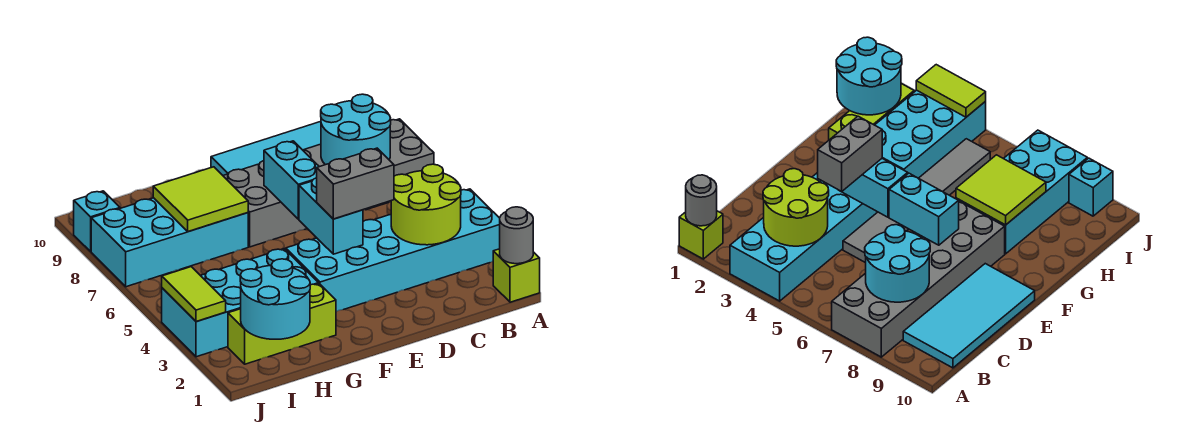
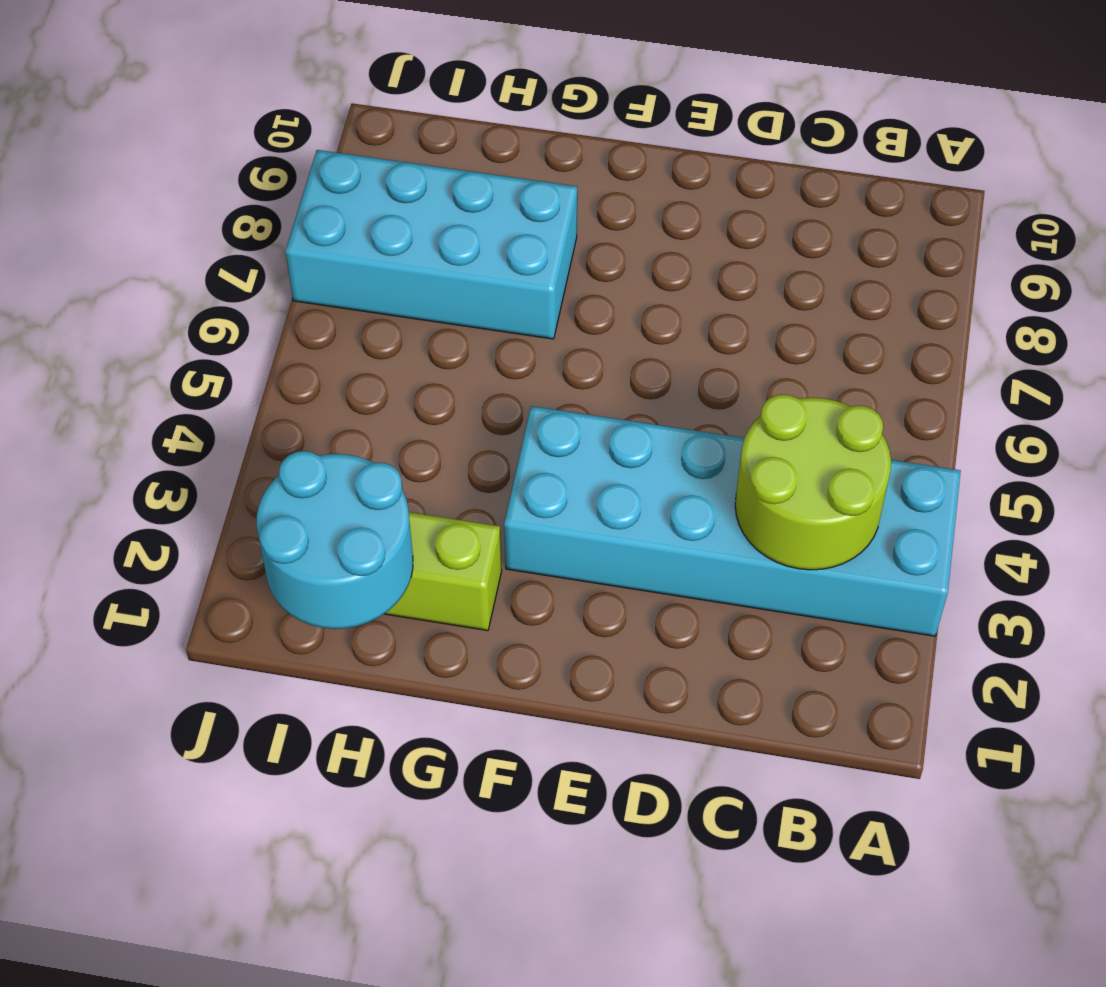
none -> lime 1x1 brick [493,249,540,302]
none -> grey 2x6 brick [223,119,434,247]
none -> cyan 2x4 tile [211,122,321,175]

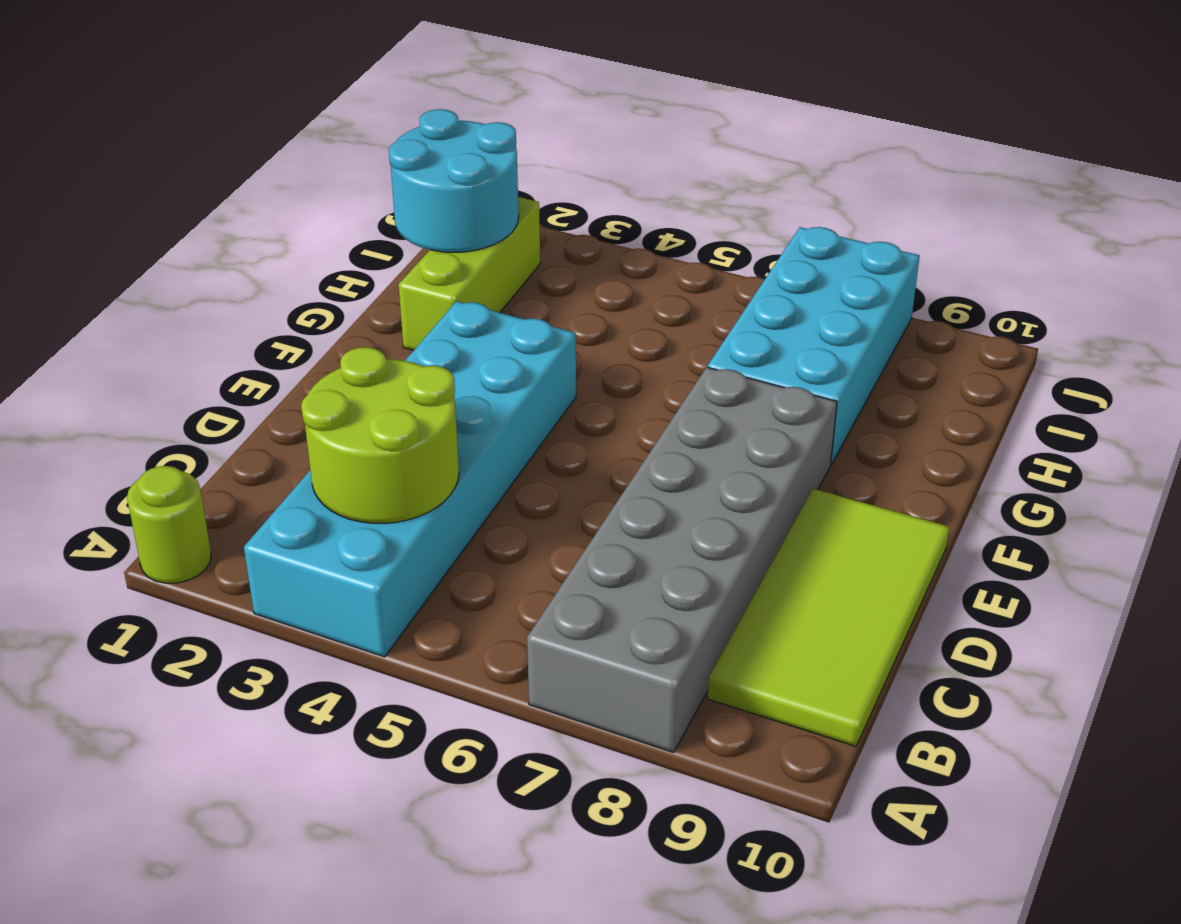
lime 1x1 round brick [127,466,211,583] -> lime 1x1 brick [493,249,540,302]
lime 2x4 tile [707,489,950,746] -> cyan 2x4 tile [211,122,321,175]
none -> grey 1x6 tile [843,139,990,263]
none -> cyan 2x4 brick [162,249,319,357]
none -> cyan 1x1 brick [74,191,120,251]

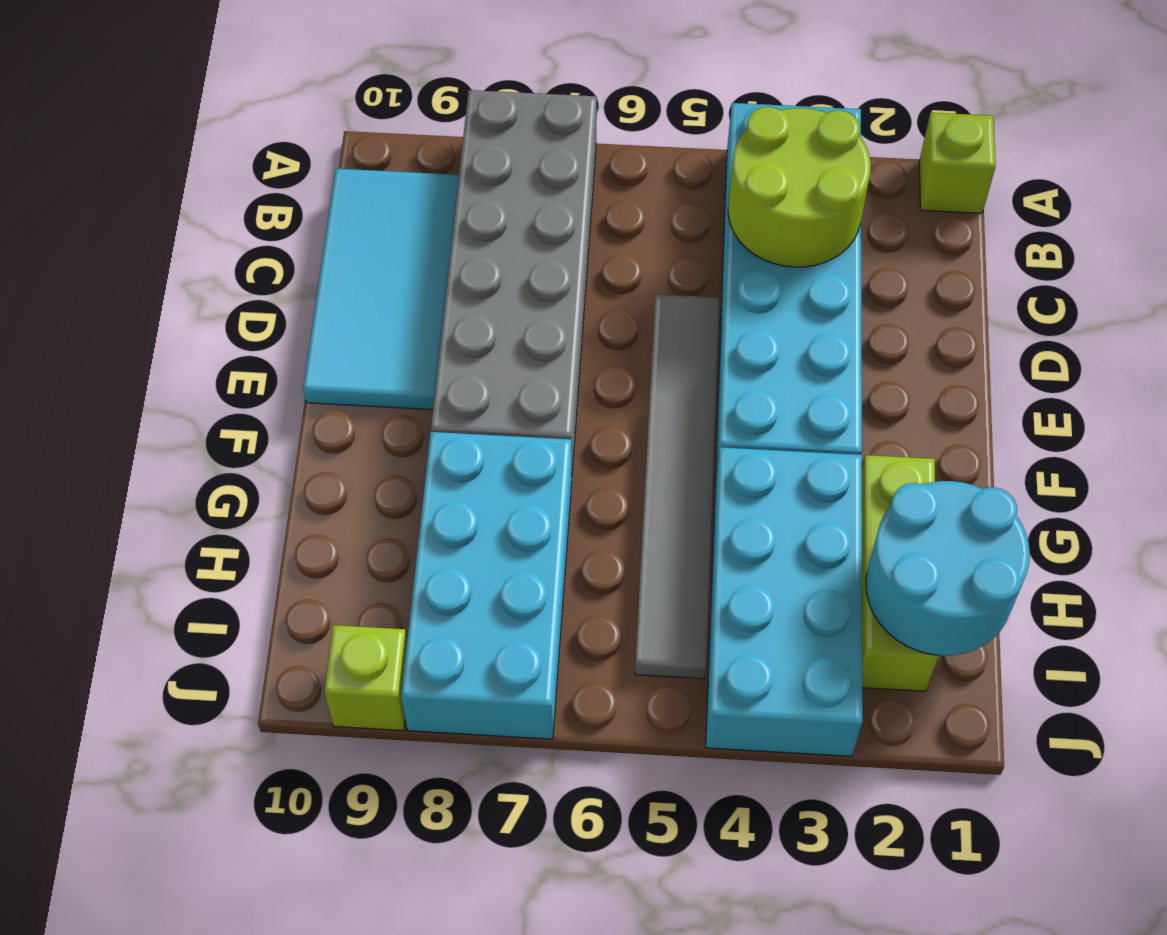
lime 1x1 brick [324,625,407,731] -> cyan 1x1 brick [74,191,120,251]
none -> grey 1x1 round brick [500,207,533,264]
none -> cyan 2x2 round brick [321,94,391,165]
none -> cyan 1x2 brick [299,178,363,254]

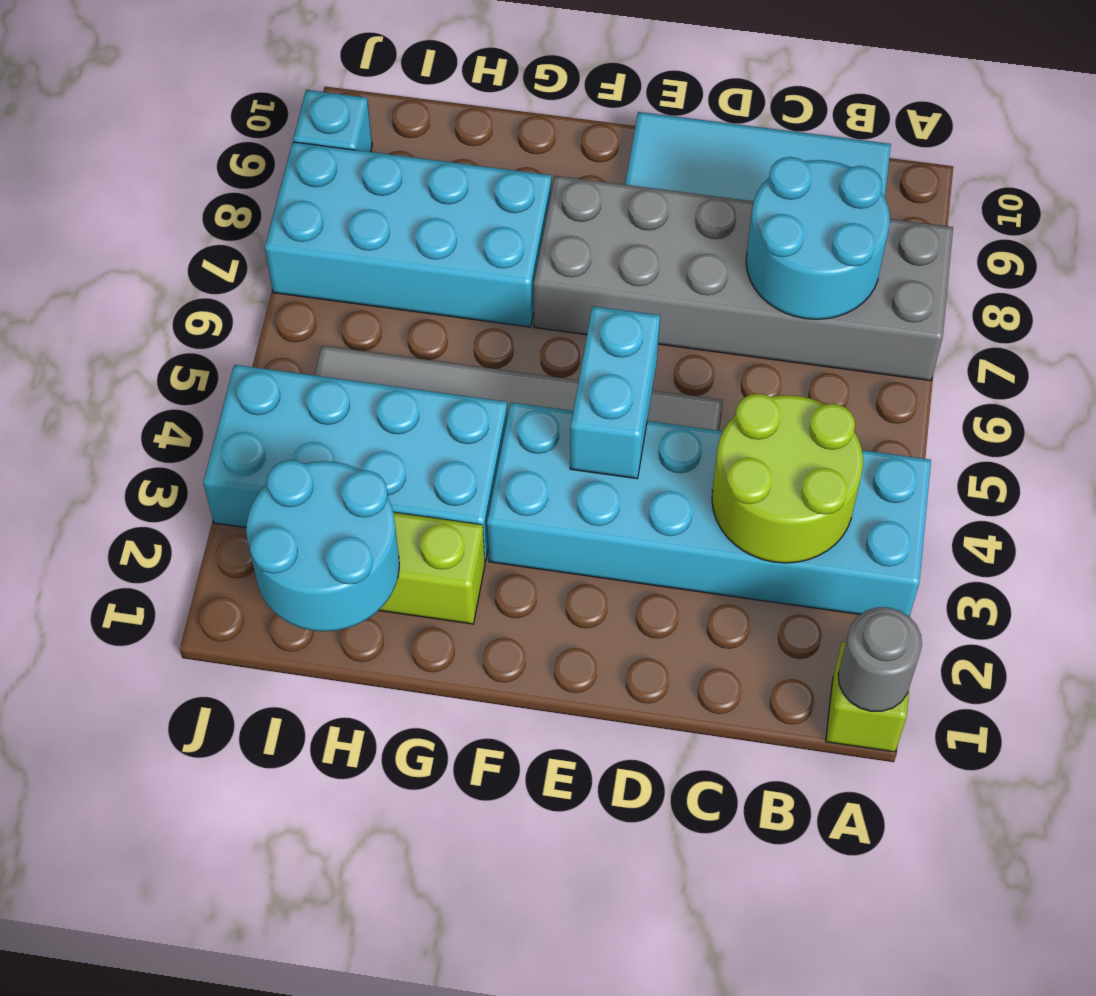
none -> cyan 1x2 brick [264,141,319,219]
none -> lime 2x2 tile [153,167,248,232]
none -> lime 1x2 tile [162,267,226,322]

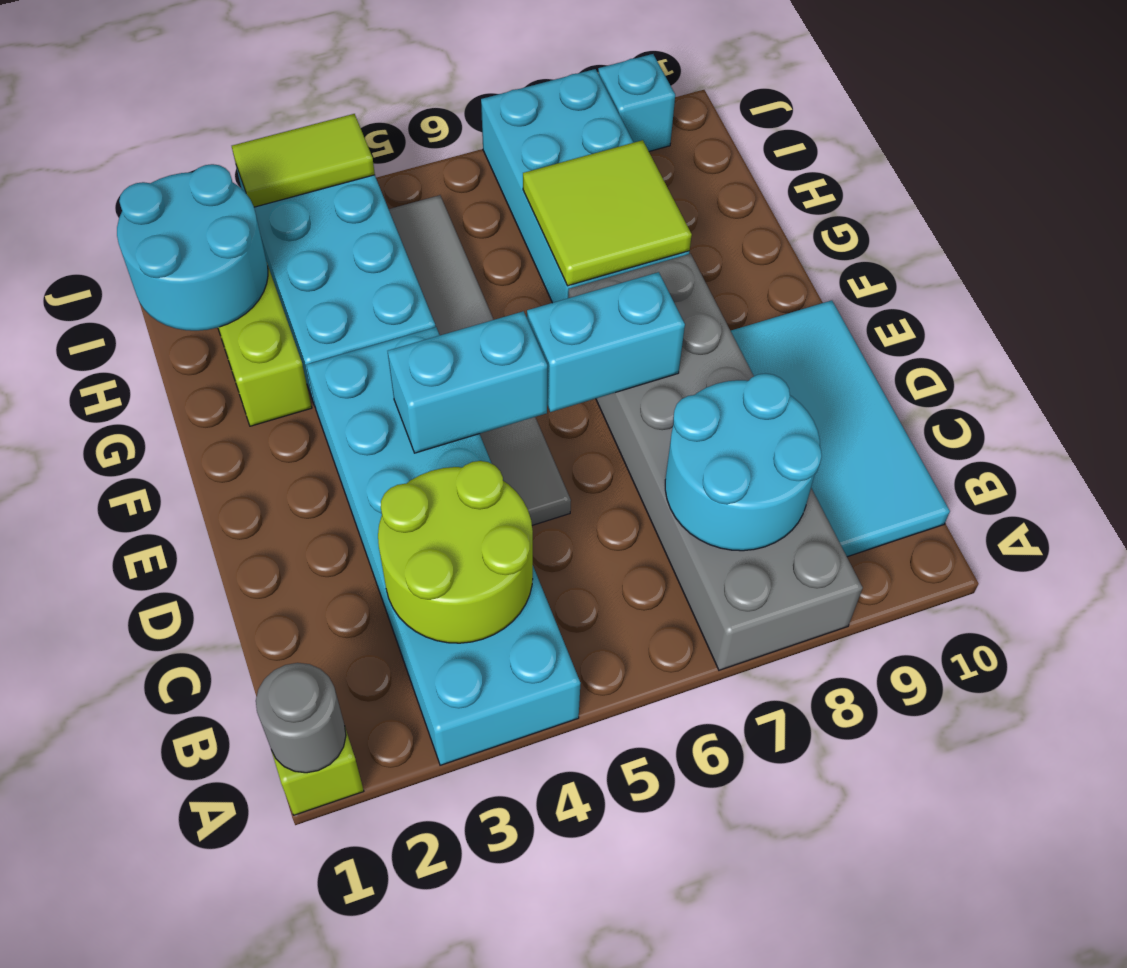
none -> grey 1x2 brick [317,148,394,219]

